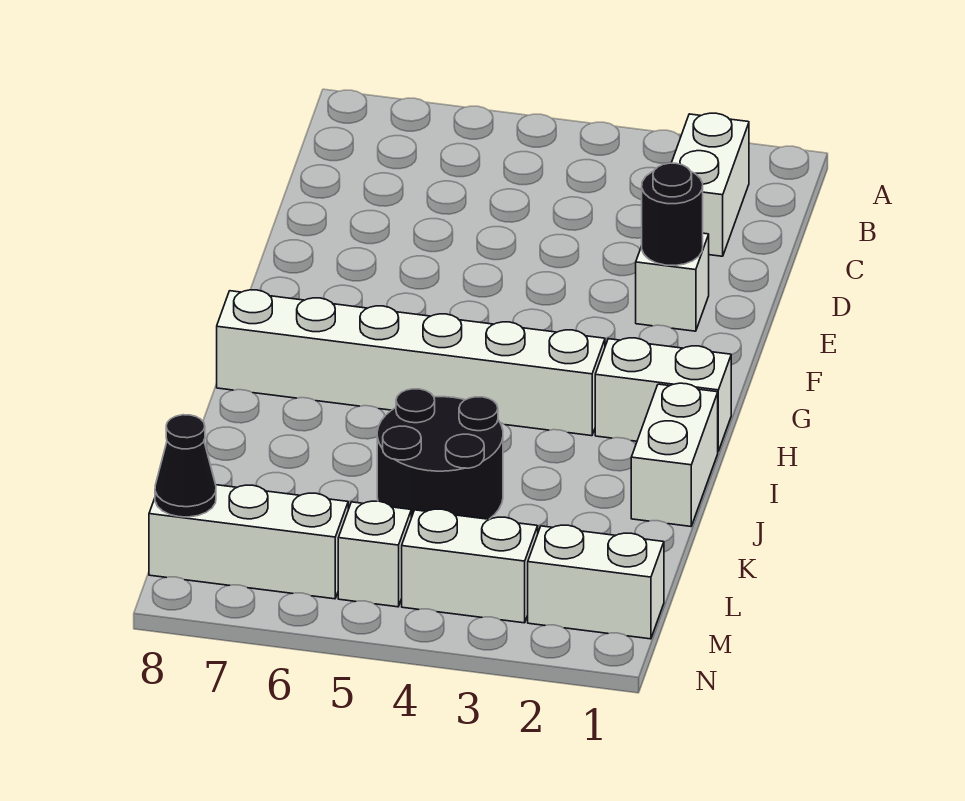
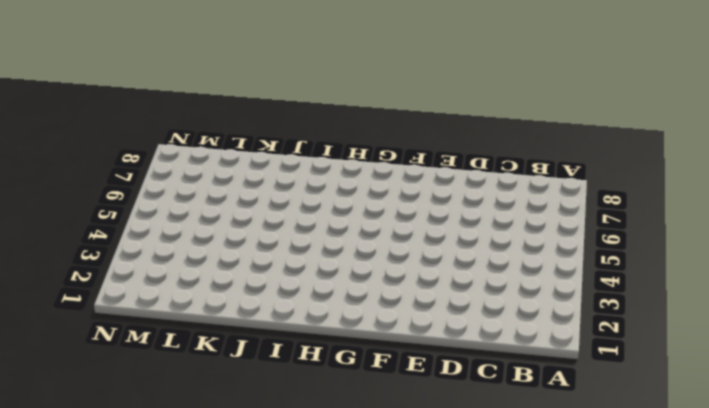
none -> white 1x2 brick [671,113,749,256]
none -> white 1x1 brick [636,233,709,331]
none -> white 1x2 brick [595,338,731,451]

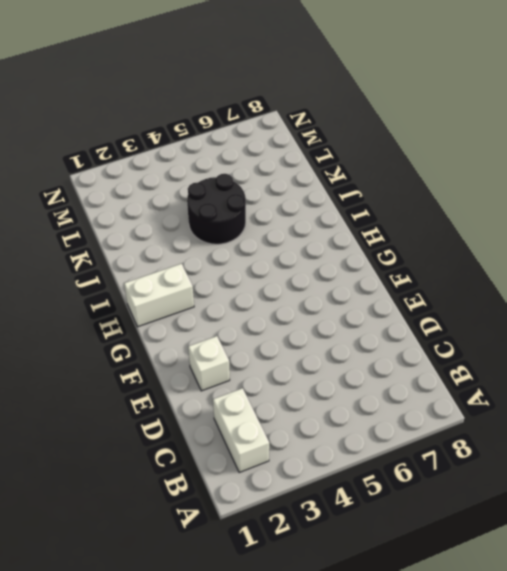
none -> white 1x6 brick [217,290,605,436]
none -> white 1x2 brick [631,383,718,526]
none -> white 1x2 brick [528,525,664,639]

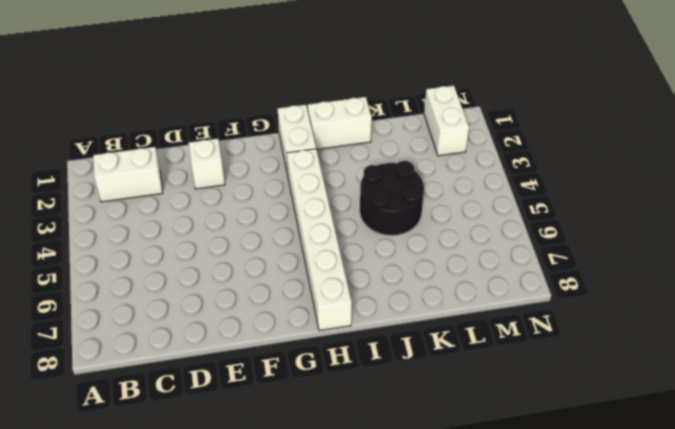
none -> white 1x2 brick [402,509,538,623]
none -> white 1x1 brick [338,501,411,607]
none -> white 1x3 brick [149,485,348,599]

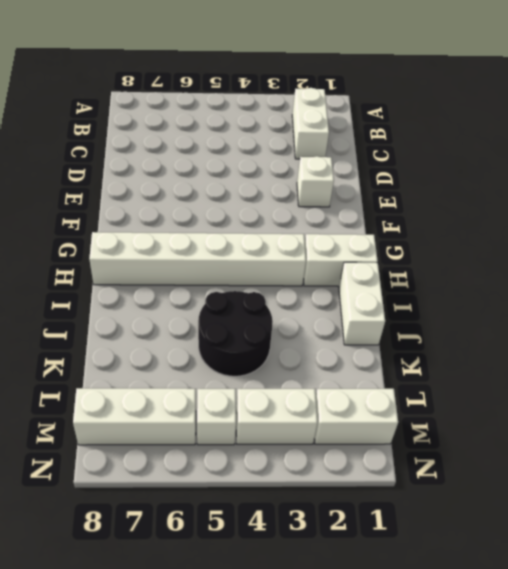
none -> black 1x1 round brick [642,163,703,265]
none -> black 1x1 cone [155,415,216,517]

